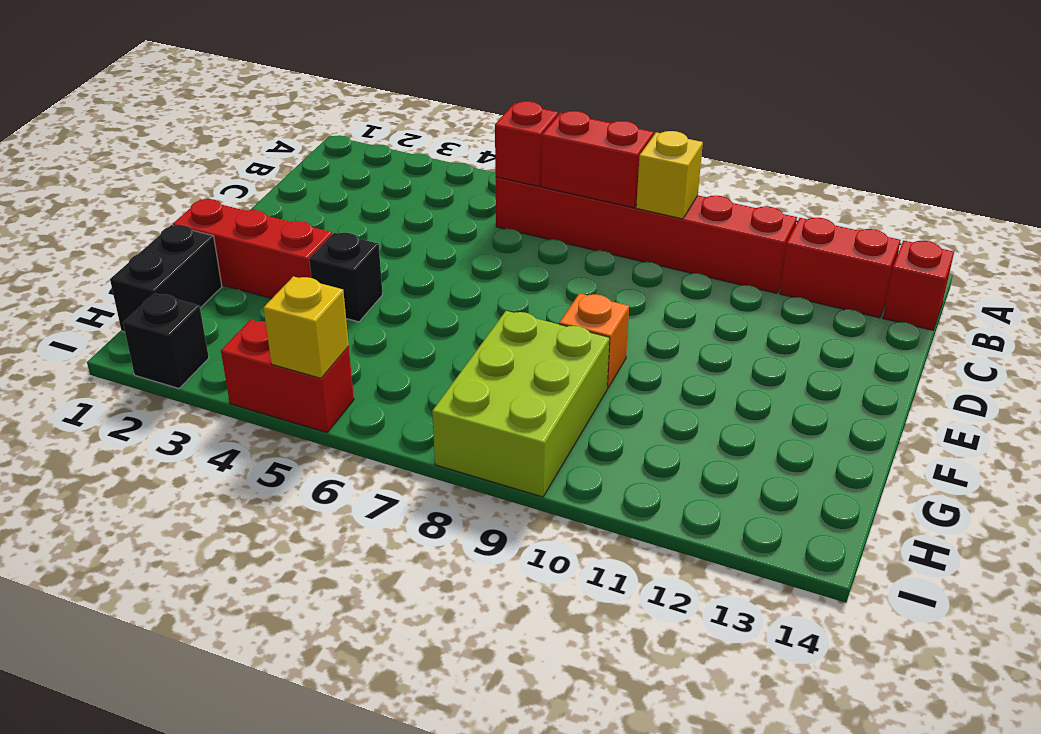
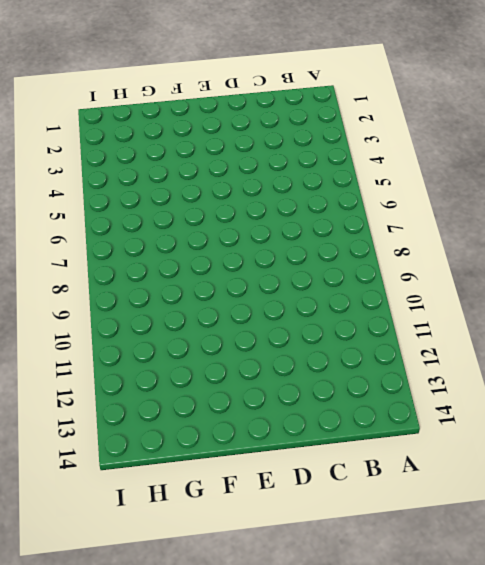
none -> red 1x6 brick [496,177,797,293]
none -> red 1x2 brick [780,218,901,318]
none -> red 1x1 brick [883,240,954,330]

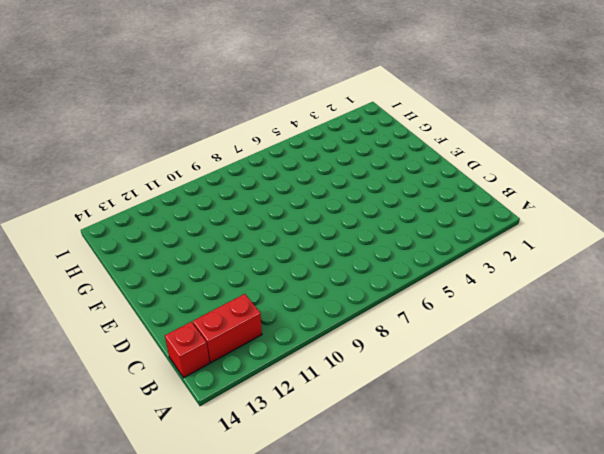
none -> red 1x6 brick [496,177,797,293]
none -> red 1x3 brick [173,199,332,298]
none -> black 1x1 brick [309,233,383,322]

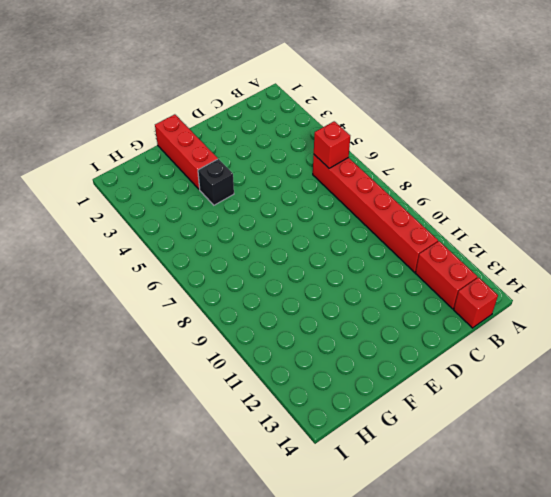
none -> orange 1x1 brick [559,293,629,389]
none -> black 1x2 brick [110,225,222,332]
none -> lime 2x3 brick [432,311,610,497]

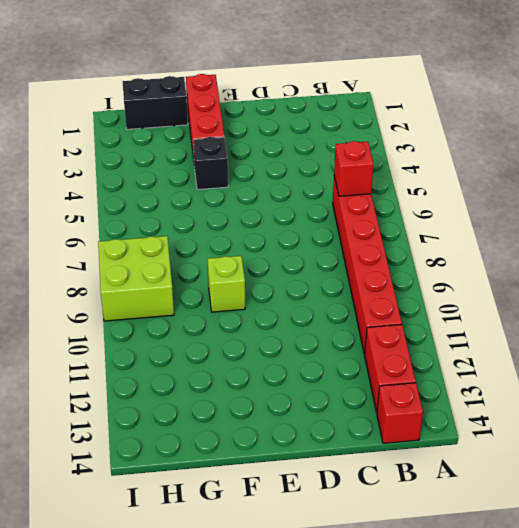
lime 1x1 brick [208,256,245,312] -> orange 1x1 brick [559,293,629,389]
lime 2x2 brick [98,236,174,321] -> lime 2x3 brick [432,311,610,497]
none -> black 1x1 brick [123,293,209,388]
none -> red 1x2 brick [221,320,354,433]
none -> red 1x2 brick [541,111,653,208]

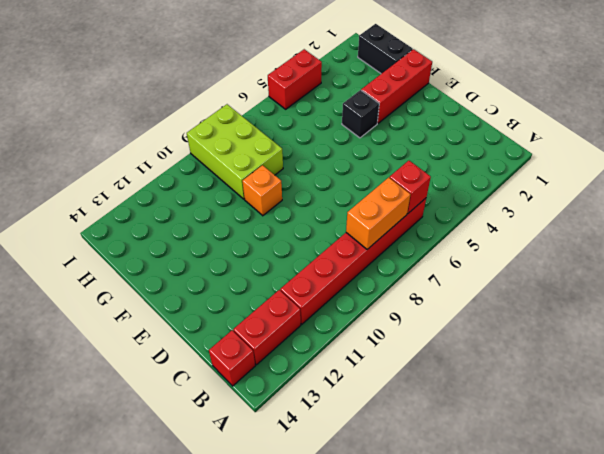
orange 1x2 brick [346,177,410,249] -> red 1x2 brick [541,111,653,208]
none -> black 1x1 brick [123,293,209,388]
none -> yellow 1x1 brick [636,131,703,219]
none -> yellow 1x1 brick [263,276,349,378]

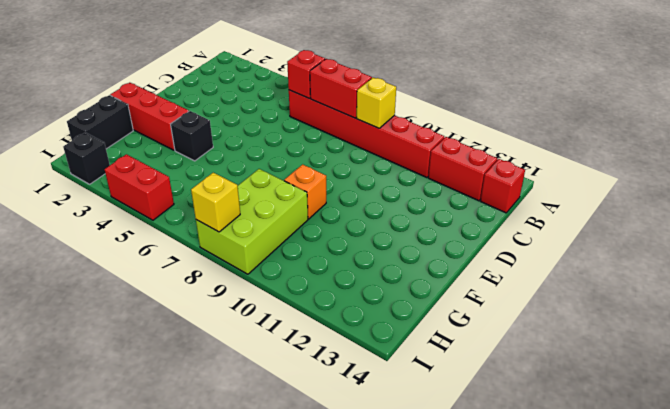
yellow 1x1 brick [191,173,240,232] -> yellow 1x1 brick moved to [263,276,349,378]

